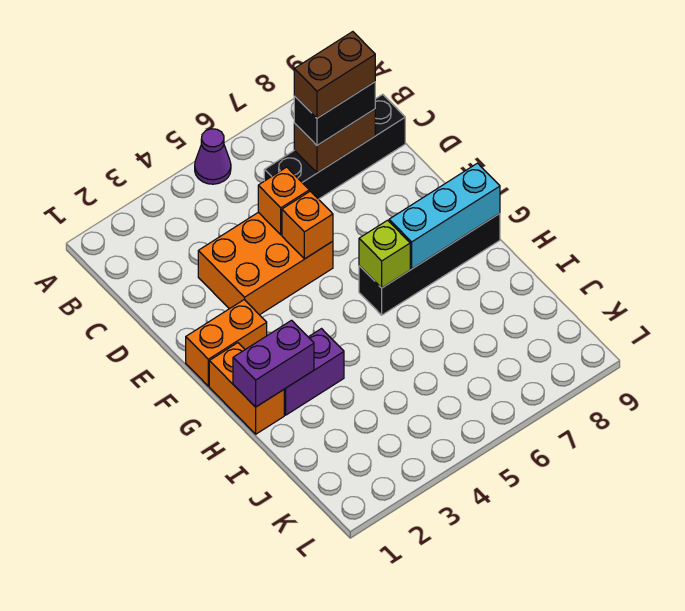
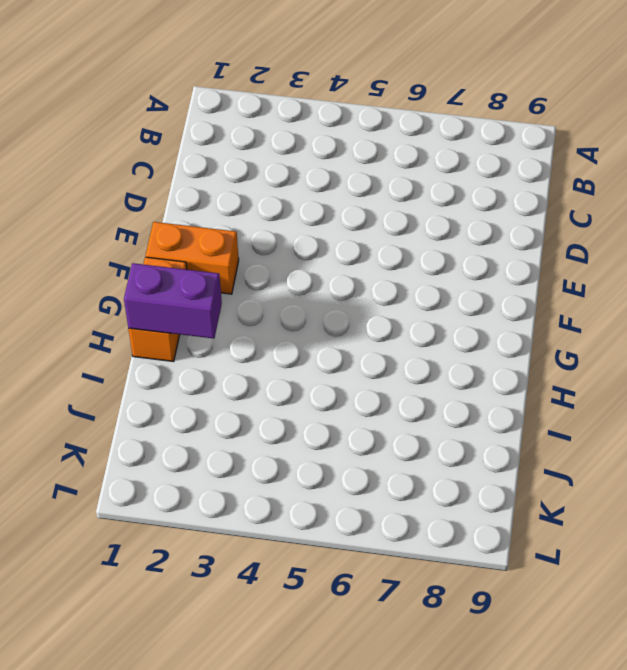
none -> purple 1x1 cone [195,129,231,184]
none -> black 1x4 brick [264,94,405,199]
none -> orange 2x3 brick [198,212,333,315]

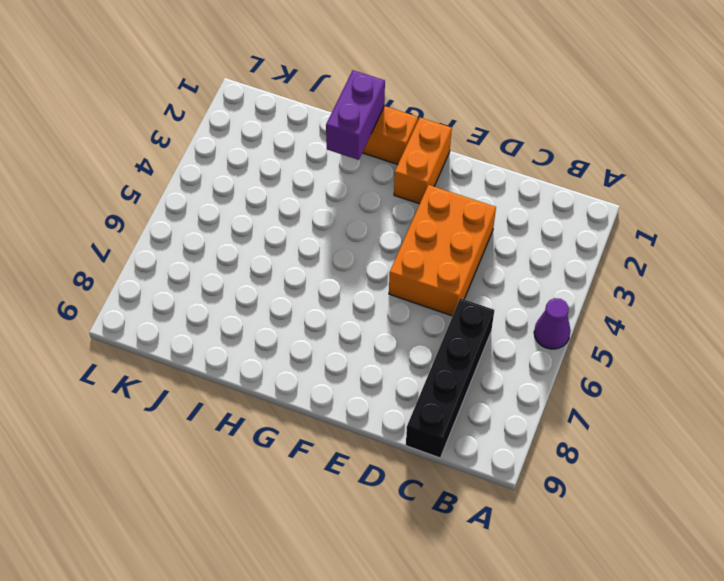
none -> black 1x4 brick [359,213,500,315]
none -> purple 1x2 brick [284,329,344,415]
none -> brown 1x2 brick [294,109,375,173]

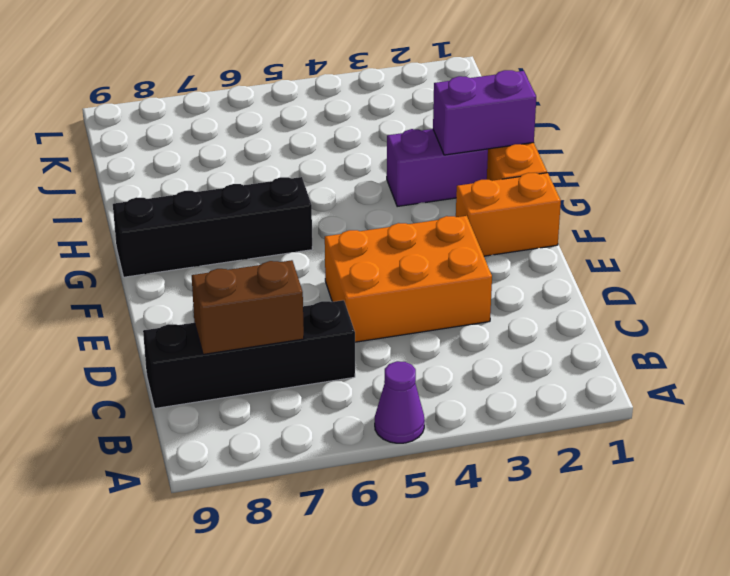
none -> orange 1x1 brick [258,167,309,235]
none -> orange 1x1 brick [282,191,333,259]
none -> lime 1x1 brick [359,220,410,288]

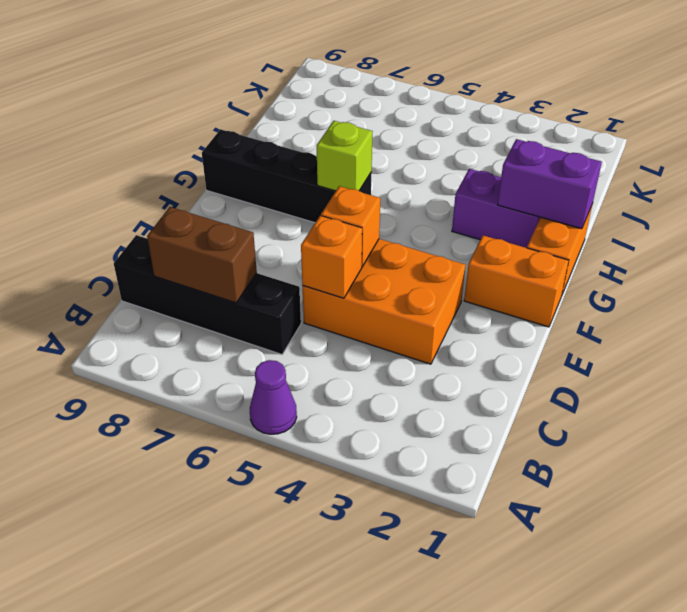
none -> cyan 1x3 brick [389,163,500,269]
none -> black 1x2 brick [294,82,375,145]
none -> brown 1x2 brick [294,32,375,118]

